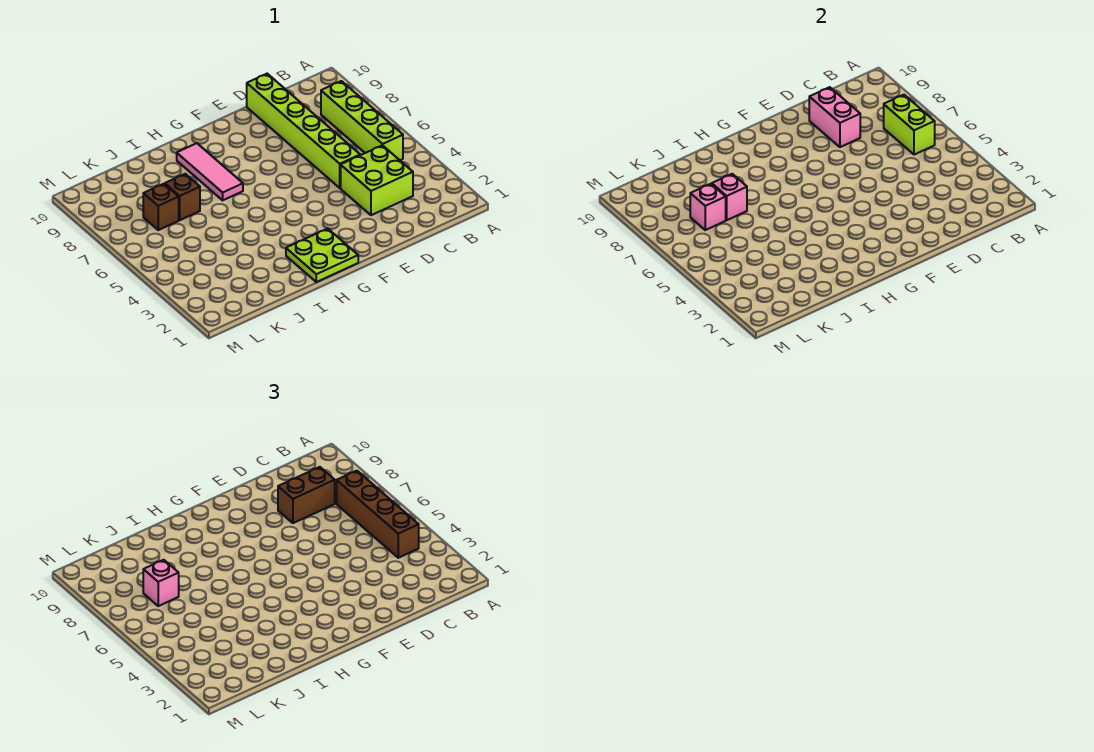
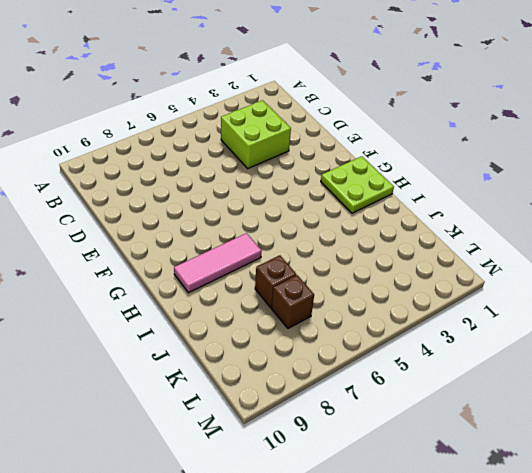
none -> lime 1x4 brick [321,81,403,160]
none -> lime 1x6 brick [247,74,360,188]
none -> lime 1x2 brick [884,95,935,155]

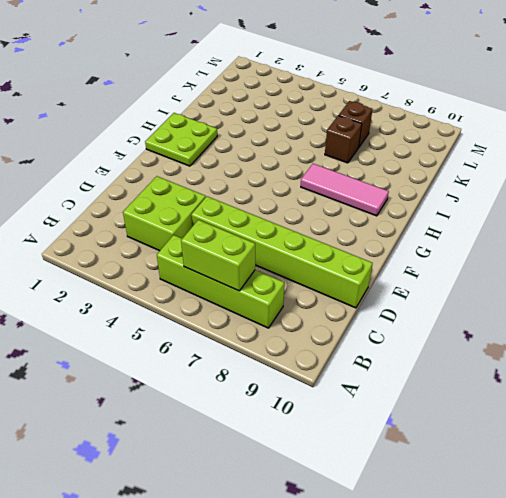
none -> pink 1x2 brick [809,87,860,147]
none -> pink 1x1 brick [712,174,747,220]
none -> pink 1x1 brick [690,184,726,230]

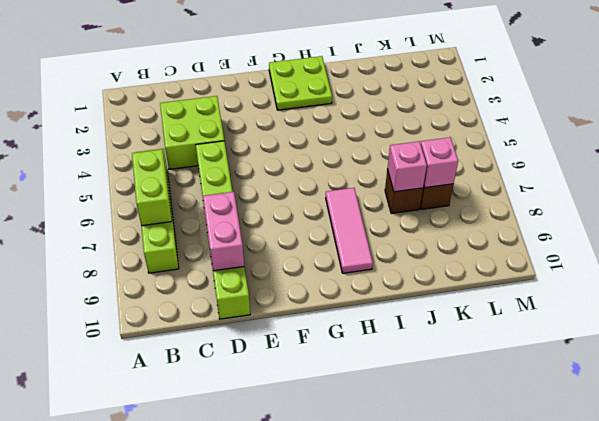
none -> brown 1x4 brick [337,471,419,558]
none -> brown 1x2 brick [278,467,335,523]
none -> pink 1x1 brick [143,560,179,606]

